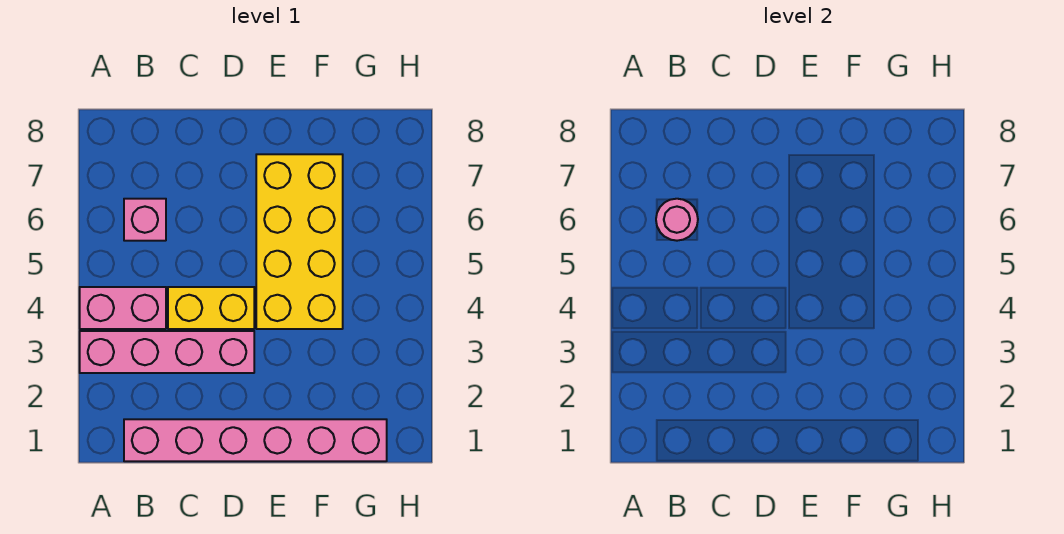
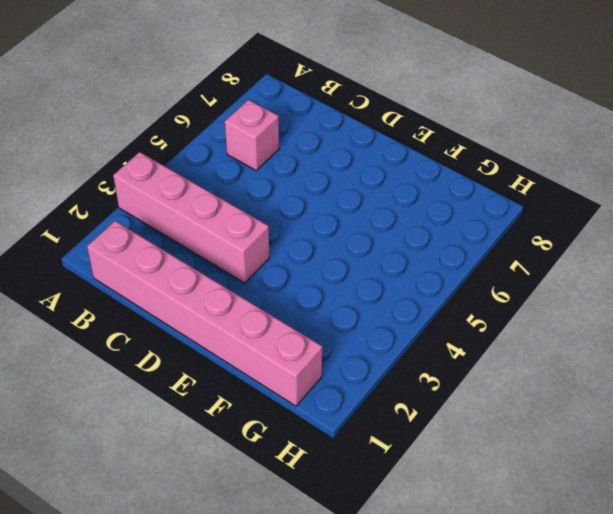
none -> pink 1x2 brick [80,287,166,329]
none -> yellow 1x2 brick [168,287,254,329]

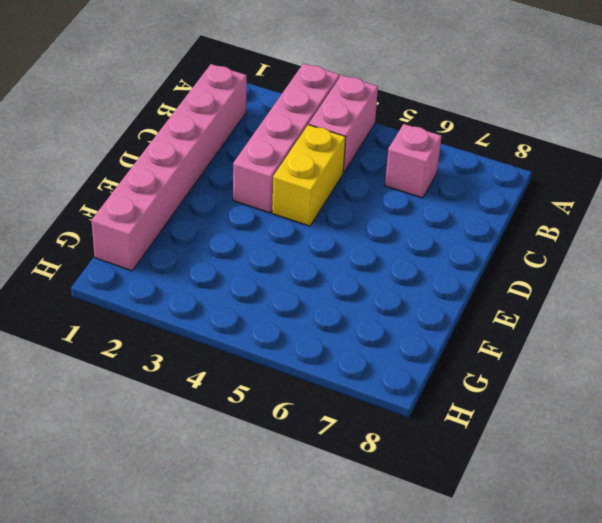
none -> yellow 2x4 brick [256,154,343,329]
none -> pink 1x1 round brick [656,199,698,241]

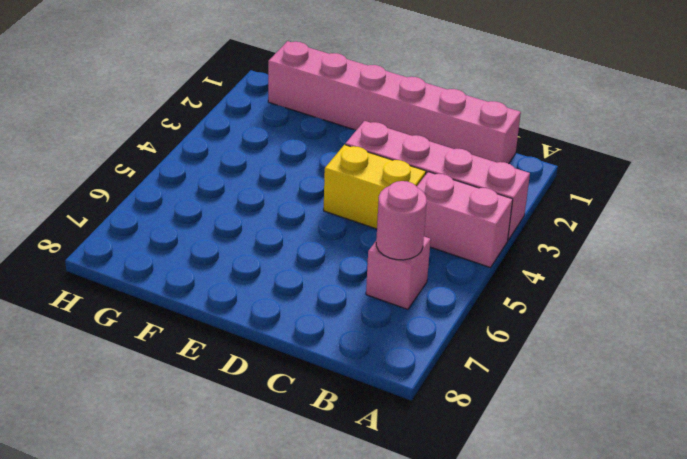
none -> yellow 2x4 brick [256,154,343,329]

